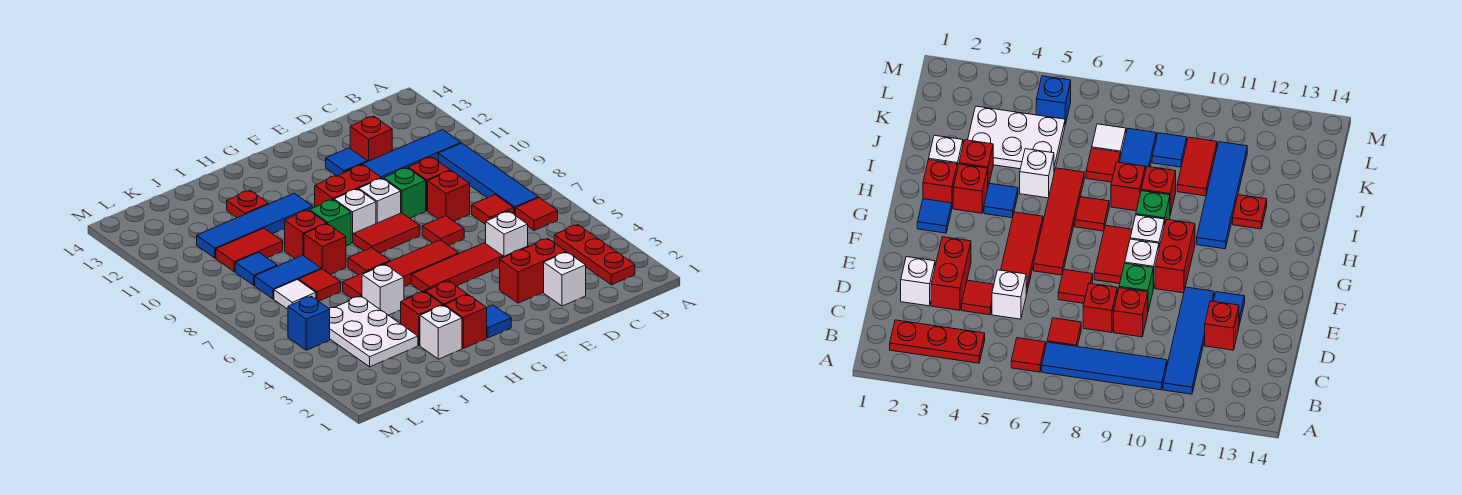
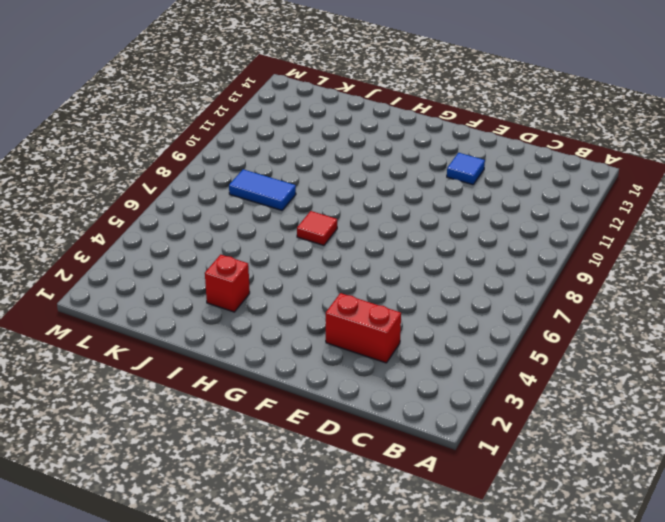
none -> red 1x3 plate [554,225,635,285]
none -> red 1x1 tile [516,198,558,230]
none -> blue 1x4 tile [438,143,538,216]
none -> blue 1x4 tile [345,130,461,179]

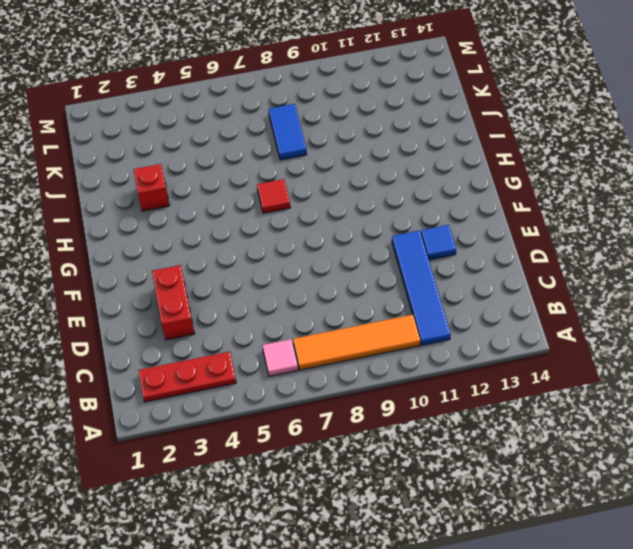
pink 1x1 tile [262,339,298,376] -> red 1x1 tile [516,198,558,230]
orange 1x4 tile [293,315,420,370] -> blue 1x4 tile [438,143,538,216]
none -> red 1x1 tile [472,195,514,224]
none -> white 1x1 brick [544,252,586,306]
none -> red 1x1 tile [962,280,994,315]
none -> white 1x1 brick [486,212,528,257]

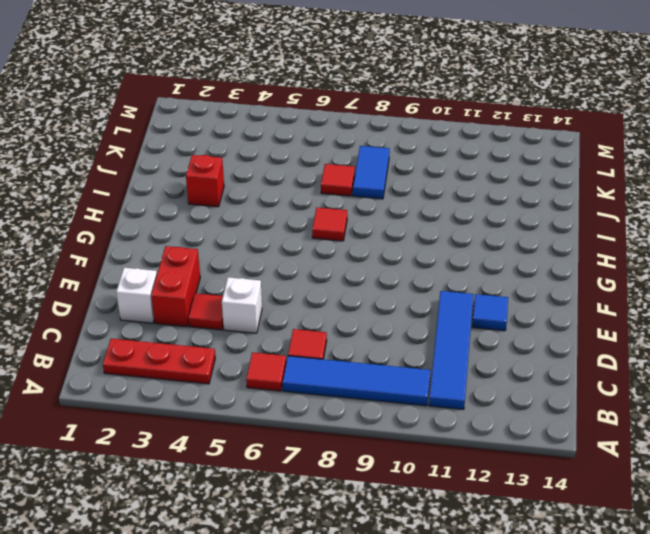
none -> red 1x1 brick [428,171,470,221]
none -> red 1x1 brick [408,157,450,211]
none -> red 1x1 brick [350,116,392,161]
none -> red 1x3 tile [411,243,503,292]

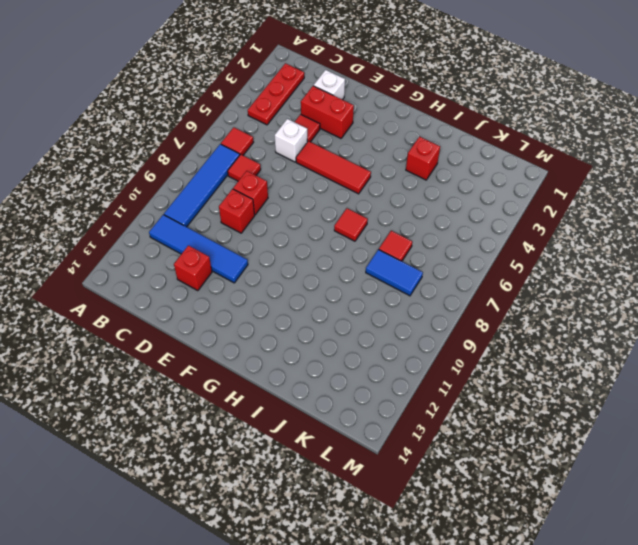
none -> red 1x1 tile [422,216,464,246]
none -> green 1x1 brick [384,168,426,218]
none -> blue 1x1 tile [326,148,368,176]
none -> red 1x4 tile [343,240,459,298]

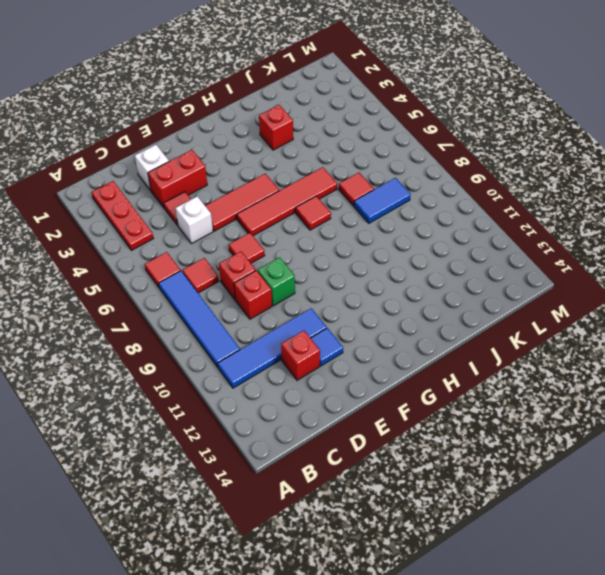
none -> red 1x2 tile [353,213,420,253]
none -> white 1x1 brick [359,178,401,224]
none -> red 1x2 brick [315,165,381,207]
none -> blue 1x1 tile [487,305,511,338]

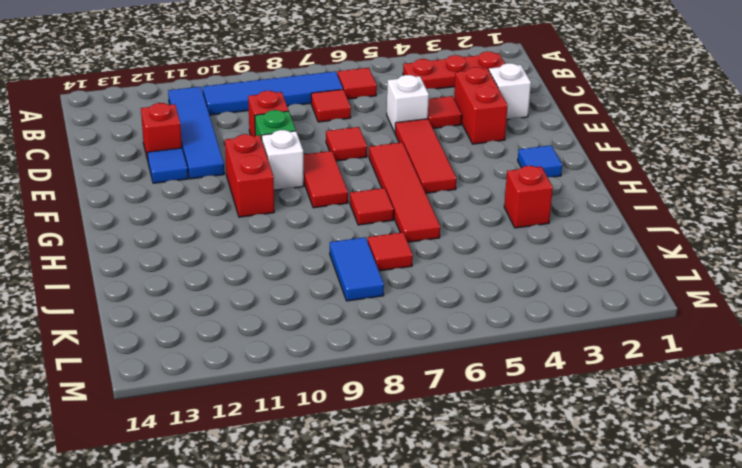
none -> red 1x1 brick [428,171,470,221]
none -> white 1x1 brick [334,189,376,243]
none -> red 1x1 brick [445,295,487,348]
none -> red 1x1 brick [425,281,467,306]

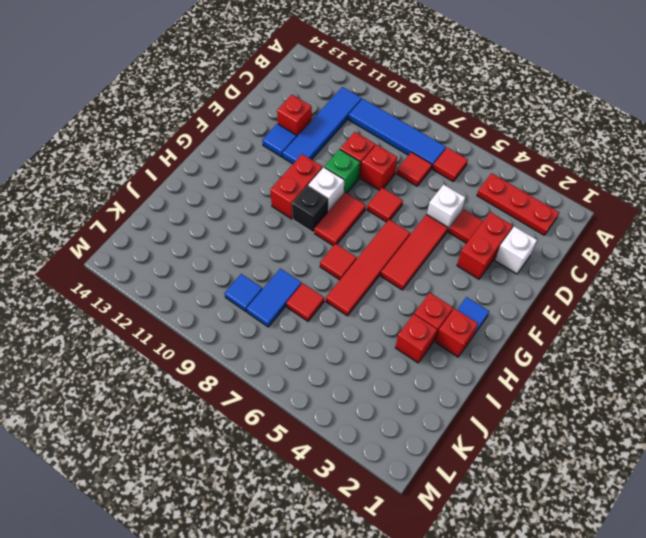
black 1x1 brick [292,186,328,233] -> white 1x1 brick [334,189,376,243]
none -> blue 1x1 tile [984,183,1018,218]
none -> green 1x1 brick [309,200,351,246]
none -> blue 1x4 tile [197,193,313,258]
none -> white 1x1 brick [420,305,462,359]

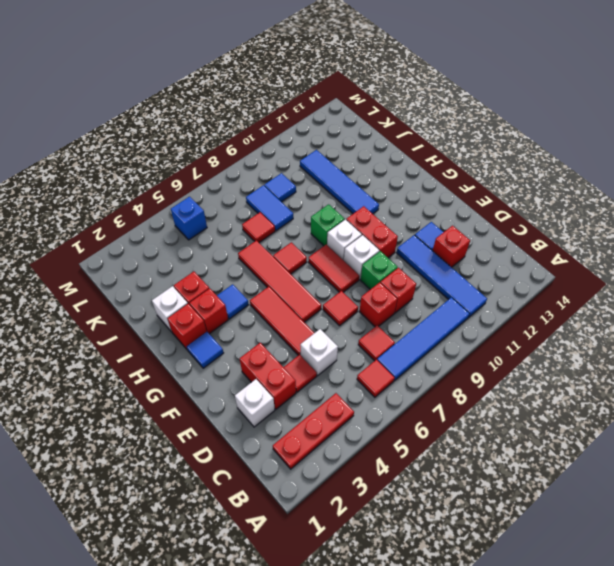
none -> white 1x1 brick [362,265,404,315]
none -> red 1x1 brick [304,224,346,274]
none -> red 1x1 brick [285,210,327,258]
none -> red 1x1 plate [227,191,269,218]

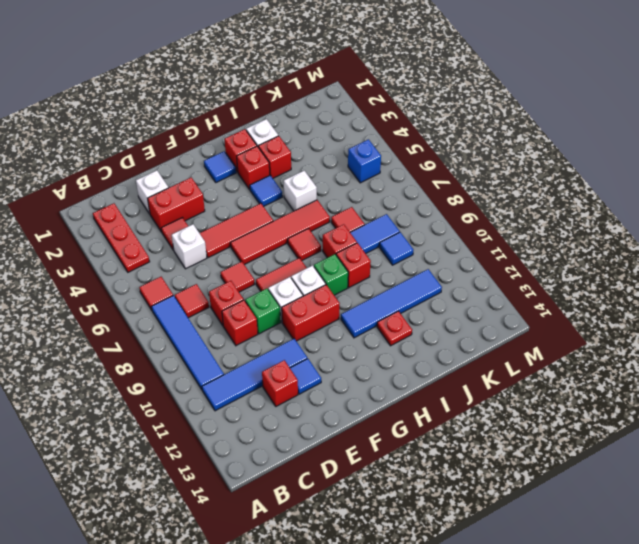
none -> white 2x3 plate [329,296,418,367]
none -> red 1x2 tile [216,228,283,272]
none -> white 1x1 tile [274,280,316,309]

